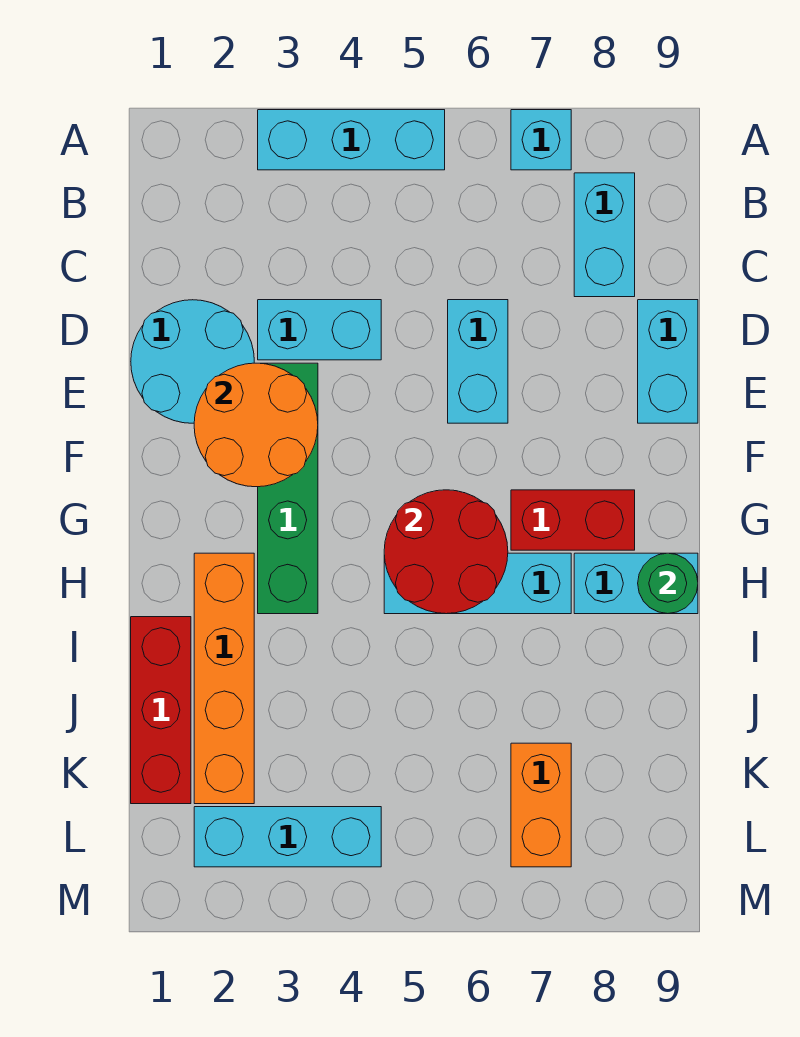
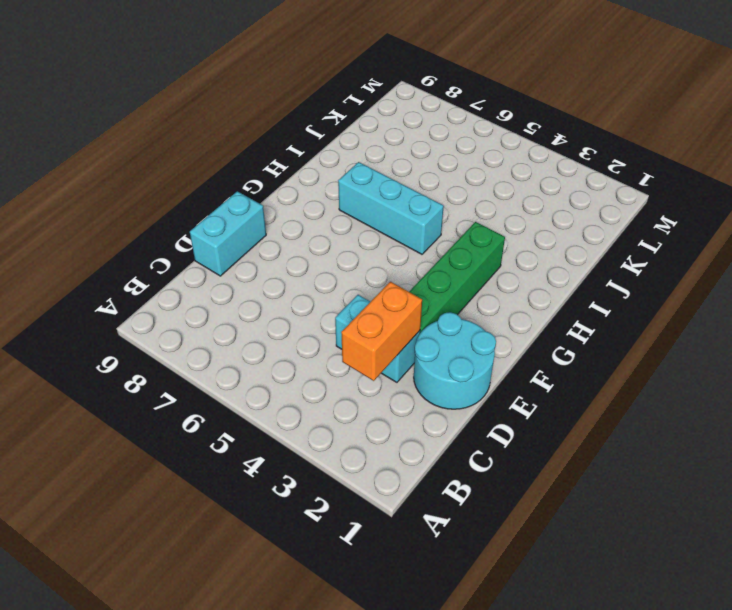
orange 1x2 brick [341,282,422,381] -> orange 1x2 brick moved to [511,743,571,867]
none -> cyan 1x3 brick [258,110,445,170]
none -> cyan 1x1 brick [511,110,571,170]
none -> cyan 1x2 brick [574,173,635,297]

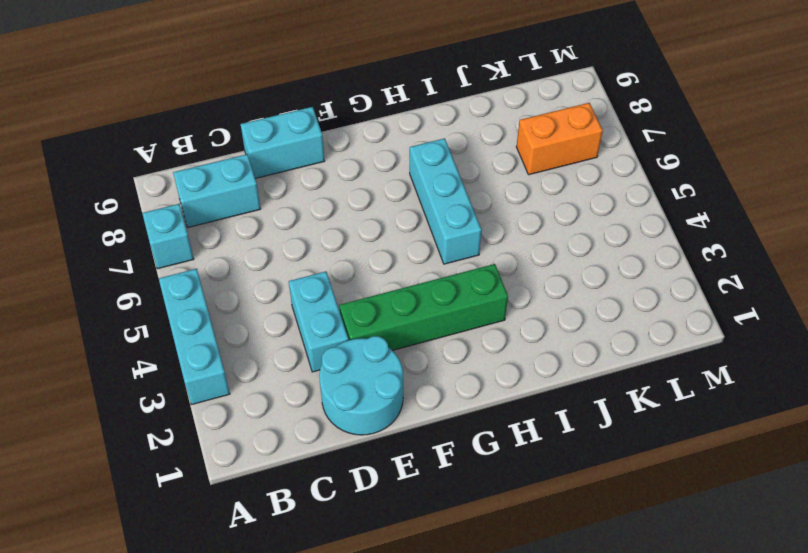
none -> cyan 1x2 brick [448,300,508,423]
none -> red 1x2 brick [511,490,635,550]
none -> orange 1x4 brick [194,553,254,804]

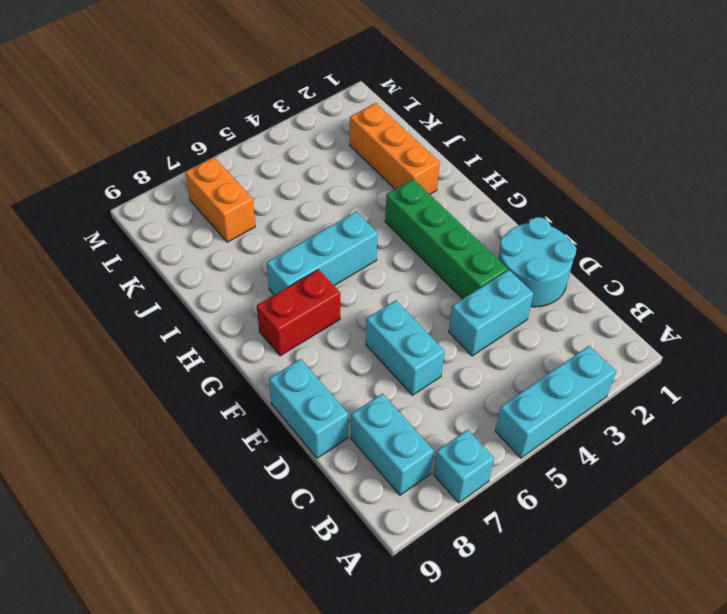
orange 1x3 brick [350,103,440,194] -> orange 1x4 brick [194,553,254,804]
none -> cyan 1x2 brick [574,553,698,614]
none -> red 1x3 brick [131,617,191,804]
none -> cyan 1x3 brick [194,807,381,867]

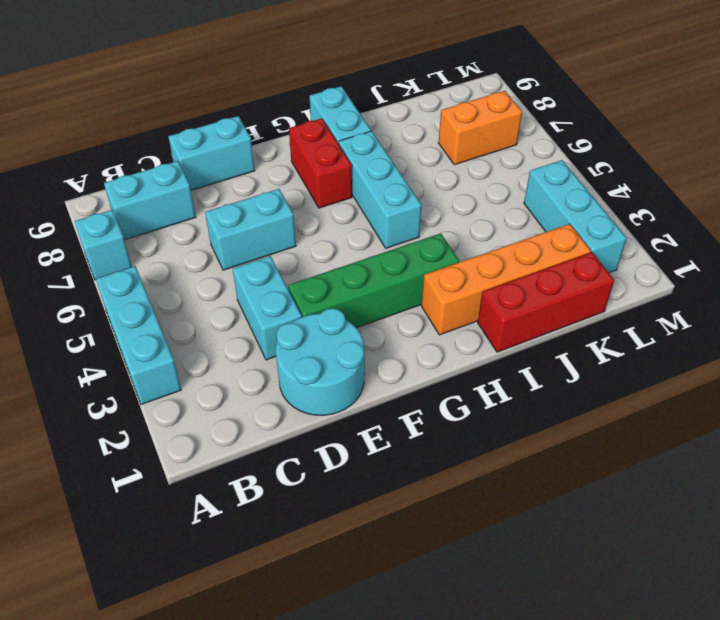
none -> orange 2x2 round brick [194,363,318,487]
none -> red 2x2 round brick [384,490,508,614]
none -> green 1x1 round brick [638,553,698,614]

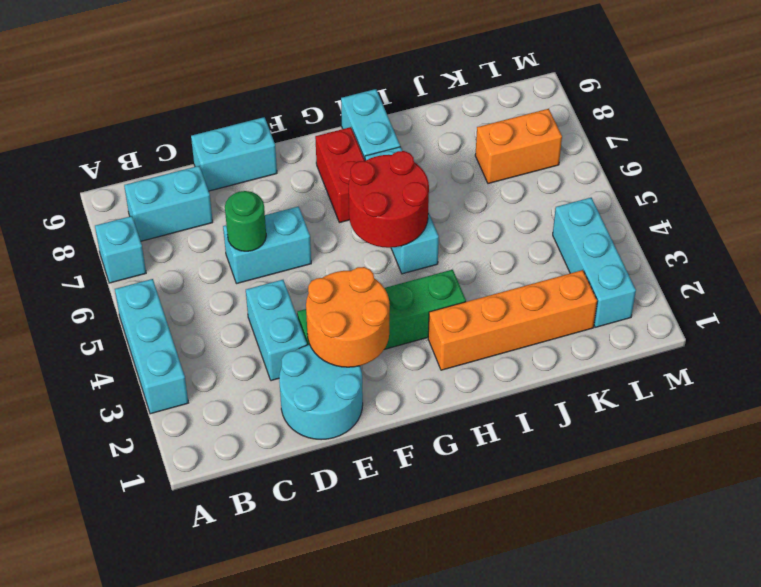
green 1x1 round brick [225,191,266,251] -> green 1x1 round brick moved to [638,553,698,614]
none -> red 1x3 brick [131,617,191,804]

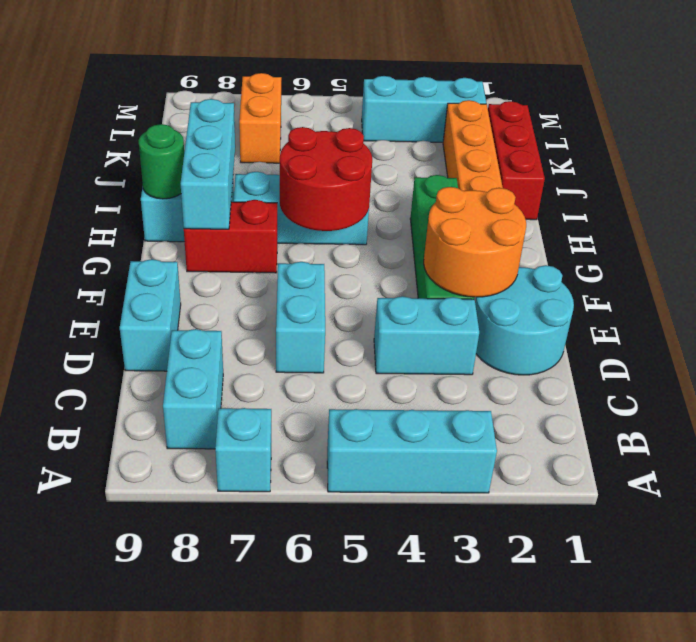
cyan 1x3 brick [181,99,235,229] -> none

